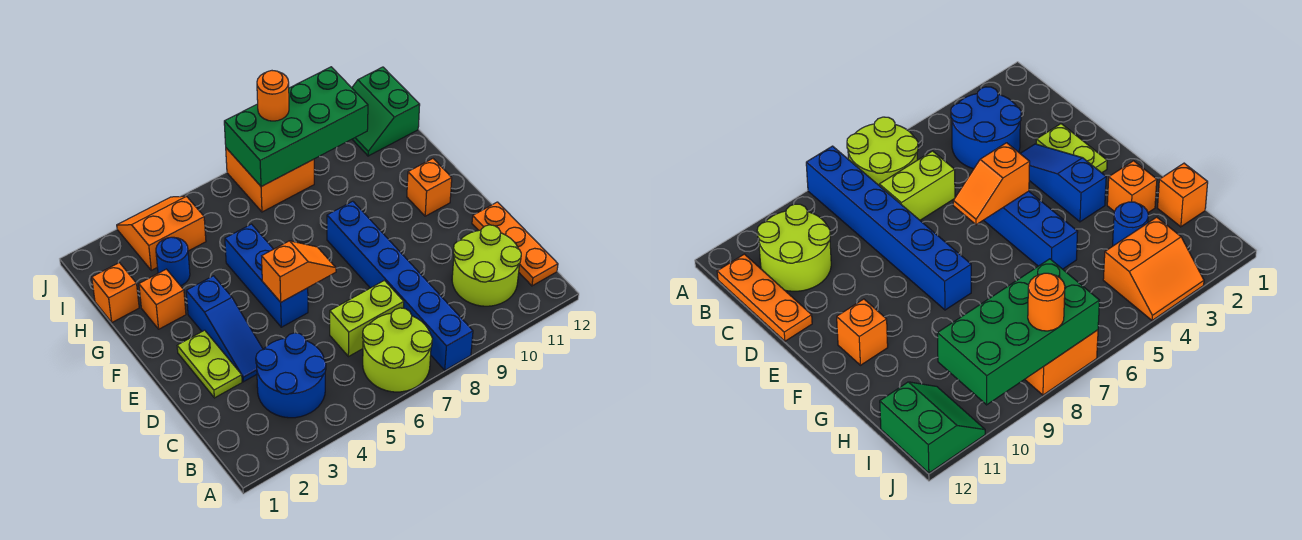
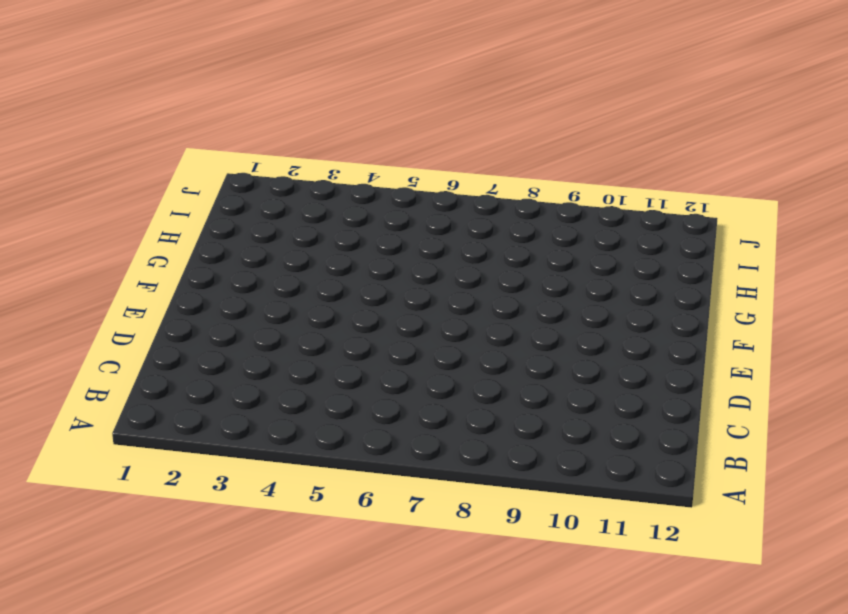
none -> lime 2x2 round brick [363,308,432,392]
none -> blue 1x6 brick [327,201,473,370]
none -> blue 2x2 round brick [256,333,326,418]

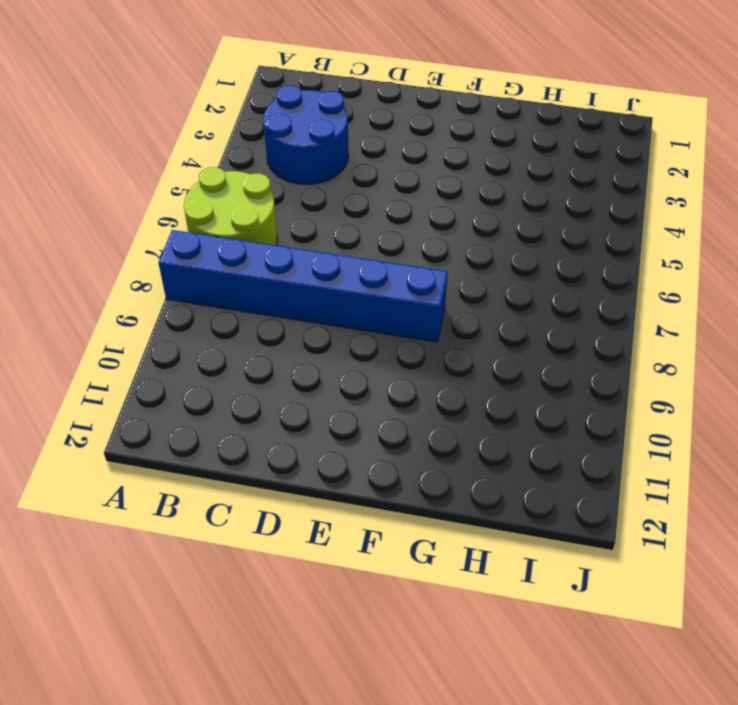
none -> lime 2x2 round brick [452,225,521,306]
none -> orange 1x3 plate [472,202,558,286]
none -> lime 1x2 brick [330,280,404,357]

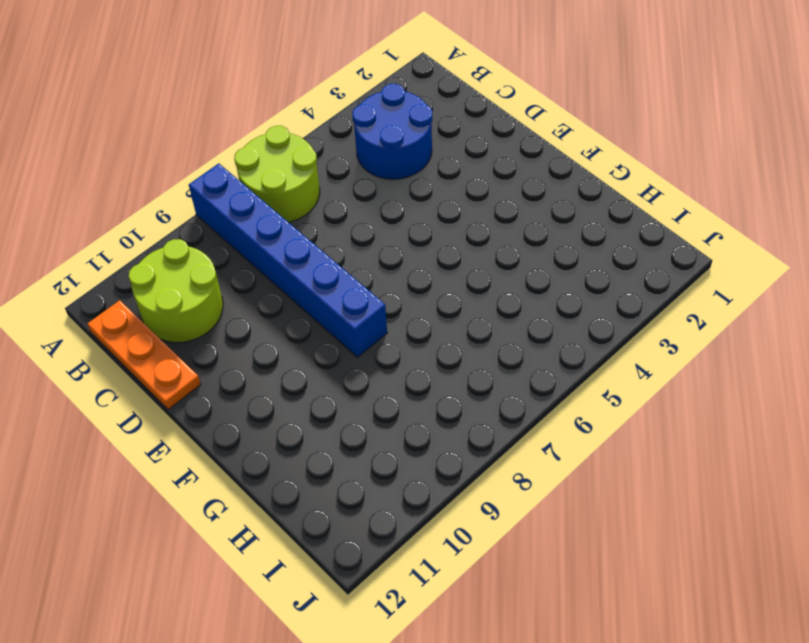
none -> lime 1x2 brick [330,280,404,357]
none -> lime 1x2 plate [177,330,242,398]
none -> blue 1x3 slope [186,276,263,382]

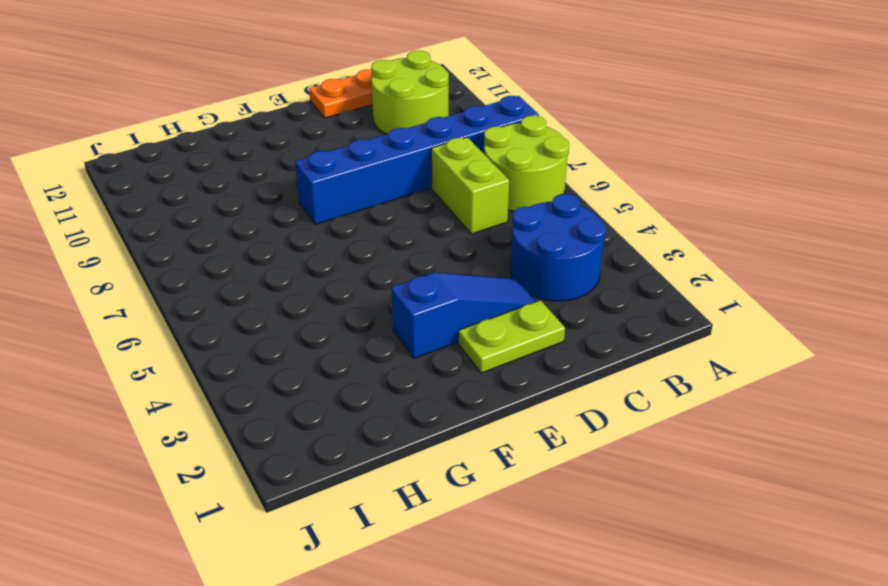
none -> blue 1x3 brick [225,224,308,327]
none -> orange 1x1 brick [407,159,452,216]
none -> orange 1x1 brick [139,269,186,329]

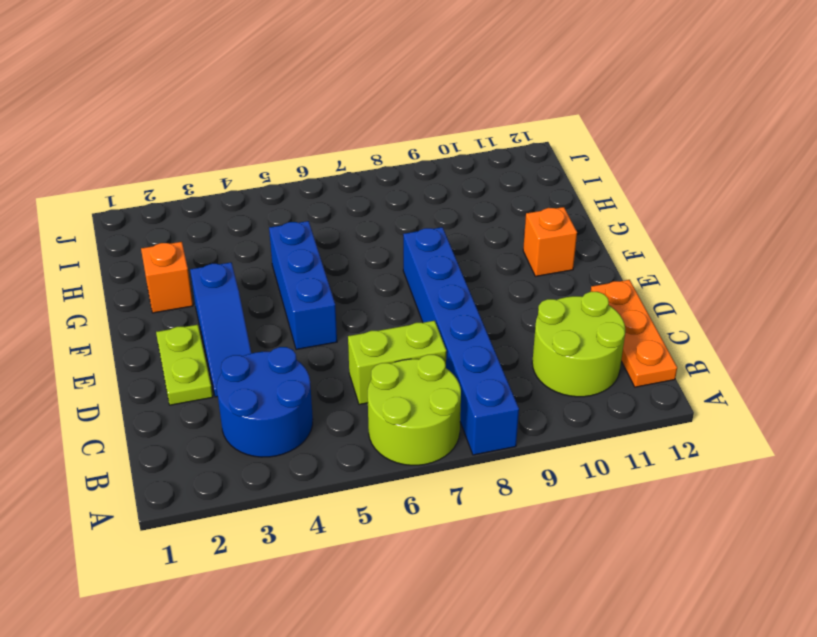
none -> orange 1x1 brick [92,263,139,322]
none -> blue 1x1 round brick [156,237,190,286]
none -> orange 2x2 slope [117,196,206,270]

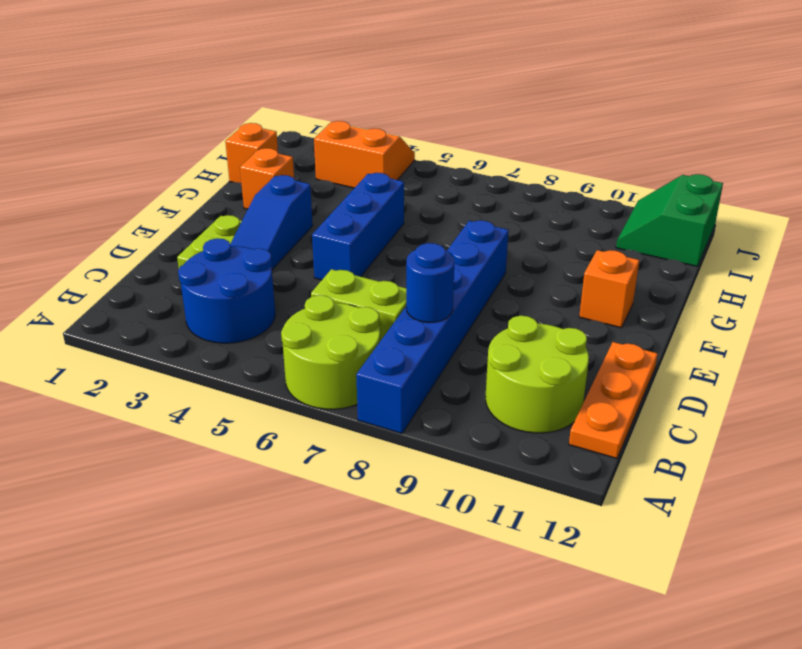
blue 1x1 round brick [406,243,454,323] -> blue 1x1 round brick moved to [156,237,190,286]
none -> orange 2x2 brick [226,148,314,212]
none -> orange 1x2 slope [262,241,336,302]
none -> green 2x4 brick [224,67,368,187]

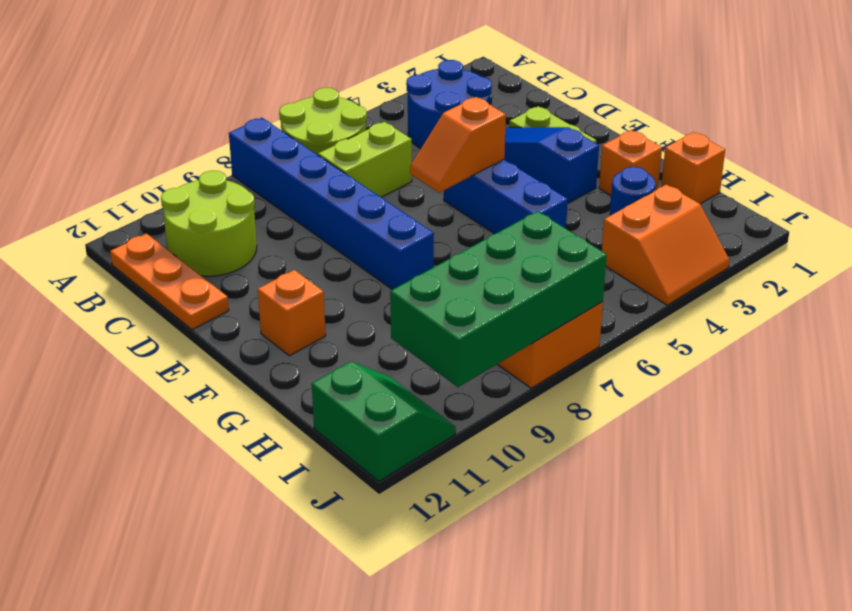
none -> orange 1x1 round brick [257,71,289,121]

